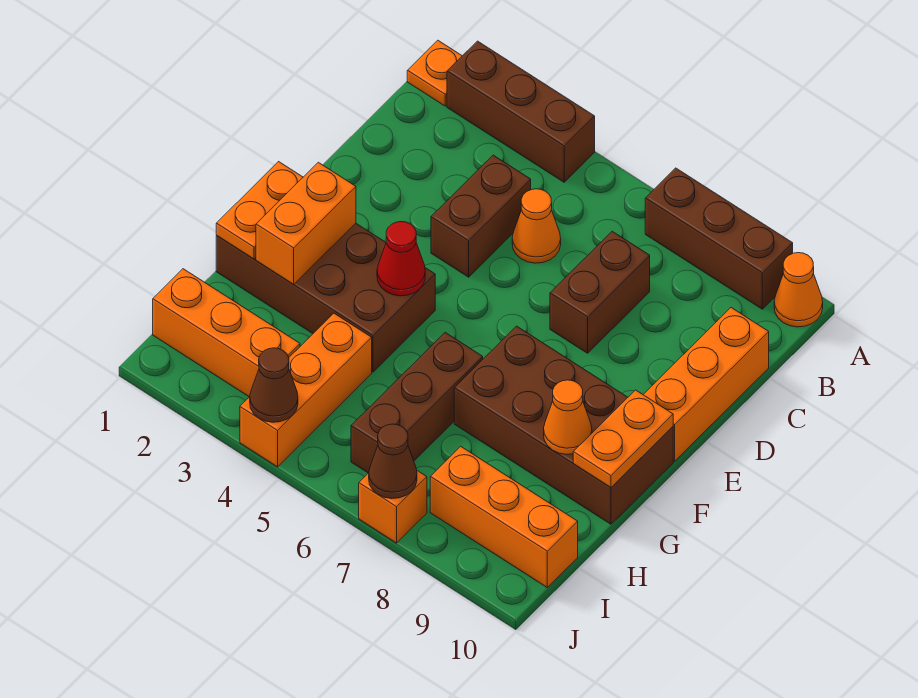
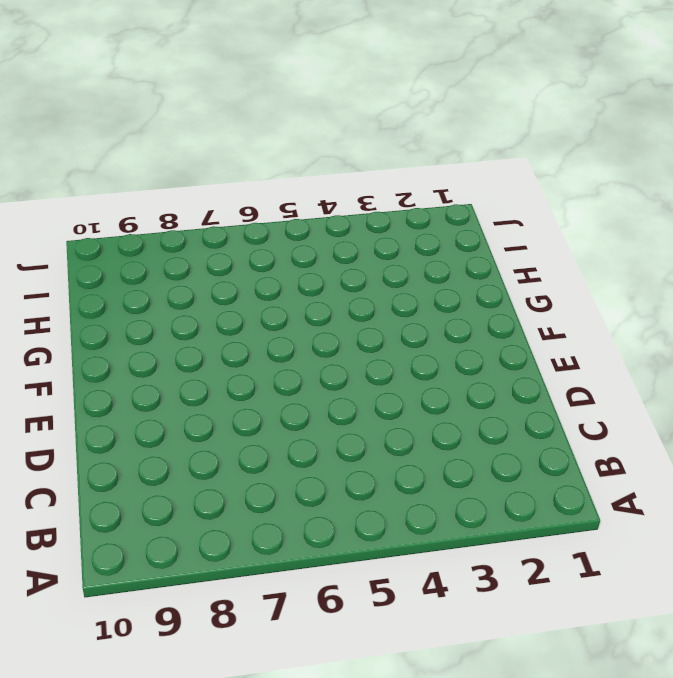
none -> orange 1x1 plate [407,40,462,106]
none -> brown 1x3 brick [447,41,595,182]
none -> brown 1x3 brick [645,168,793,309]

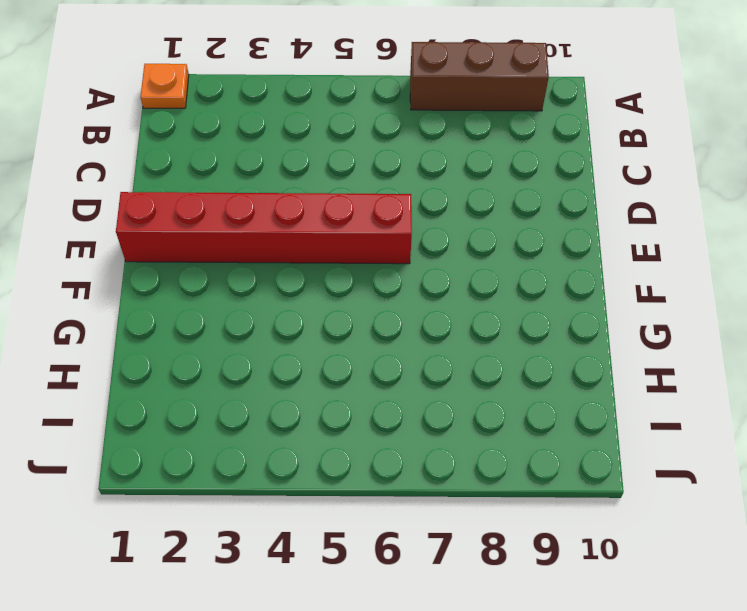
red 1x6 brick [116,192,412,264] -> none
none -> brown 1x3 brick [447,41,595,182]
none -> orange 1x1 cone [774,253,823,327]
none -> brown 1x2 brick [431,155,531,277]

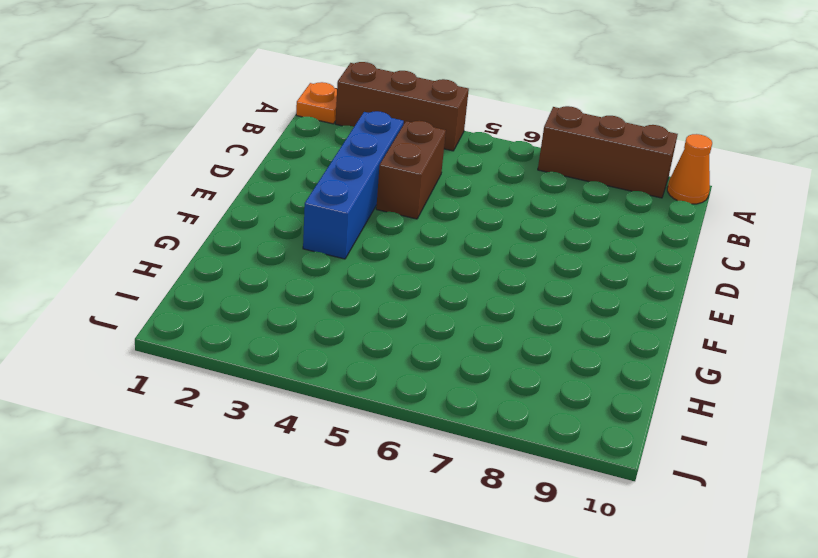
blue 1x4 brick [303,111,404,259] -> brown 2x4 brick [216,223,435,372]
none -> orange 1x1 cone [512,189,561,263]
none -> brown 1x2 brick [550,231,650,353]
none -> orange 1x3 brick [643,308,769,461]

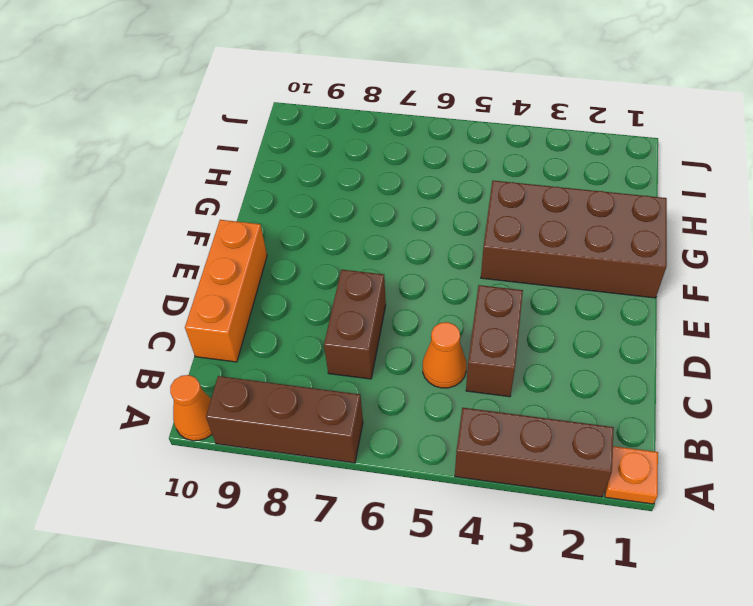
none -> brown 2x4 brick [454,326,673,524]
none -> brown 1x3 brick [351,333,483,473]
none -> orange 1x3 brick [240,313,372,467]

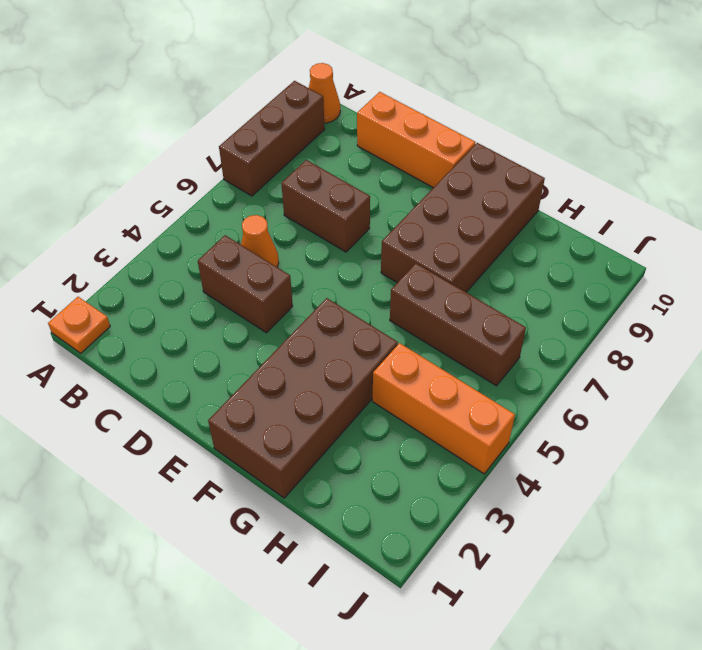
none -> brown 1x3 brick [447,41,595,182]
none -> orange 1x3 brick [153,269,300,397]
none -> orange 1x3 brick [430,446,578,587]

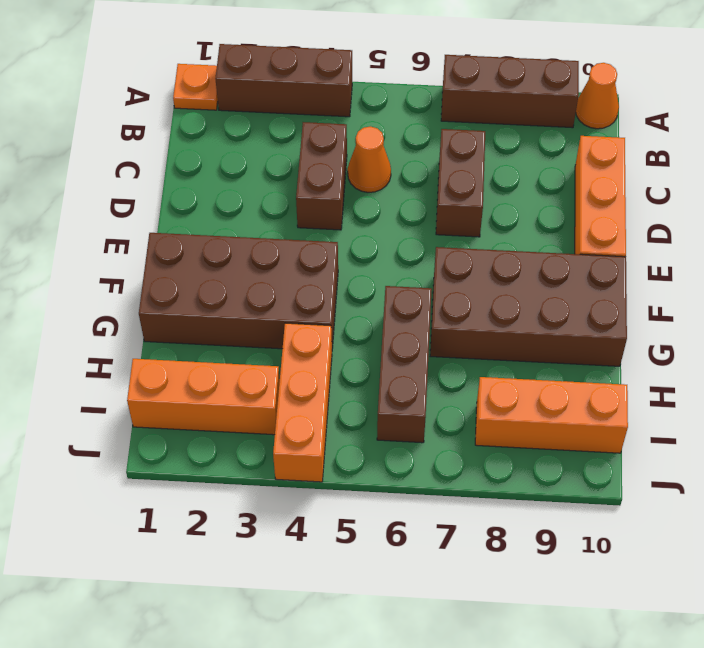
none -> orange 1x1 brick [359,471,427,543]
none -> orange 1x2 plate [216,162,303,259]
none -> orange 1x2 brick [256,162,356,284]

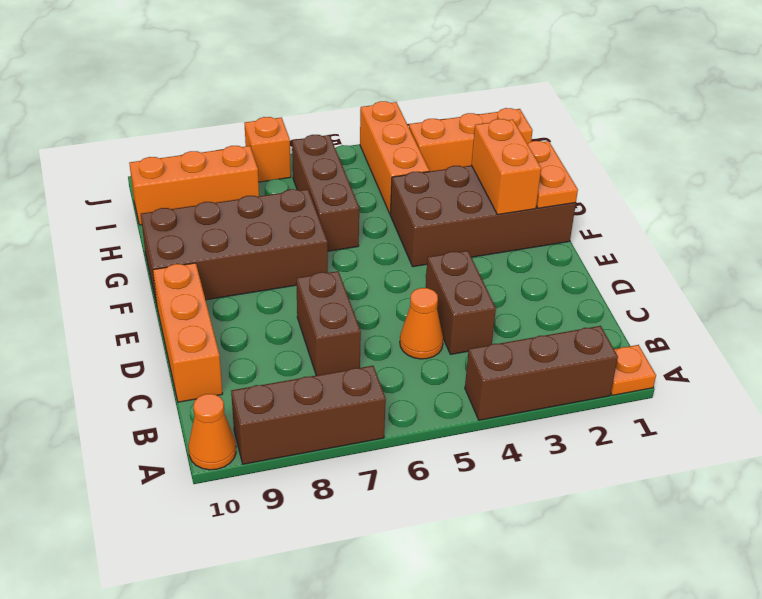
none -> red 1x1 cone [377,222,425,296]
none -> orange 1x2 plate [573,390,673,487]
none -> orange 1x1 cone [544,380,592,454]

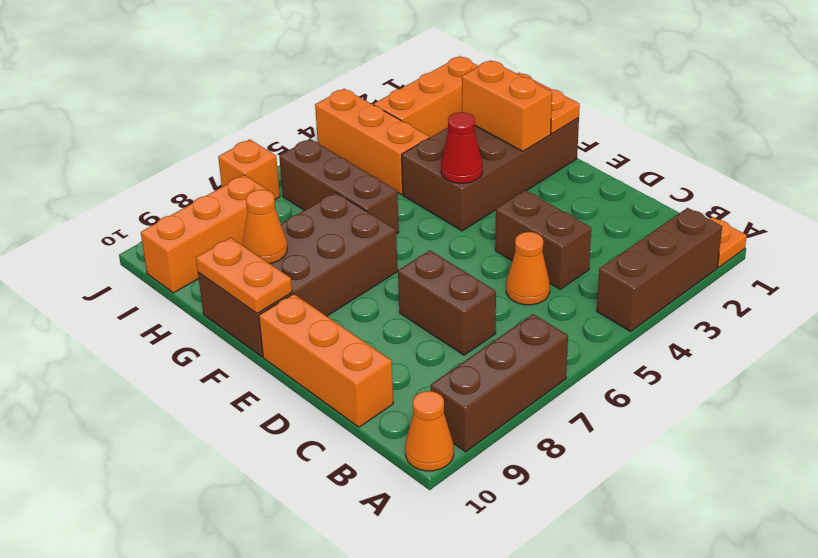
none -> brown 1x1 cone [250,348,298,422]
none -> brown 1x1 cone [369,424,417,499]

